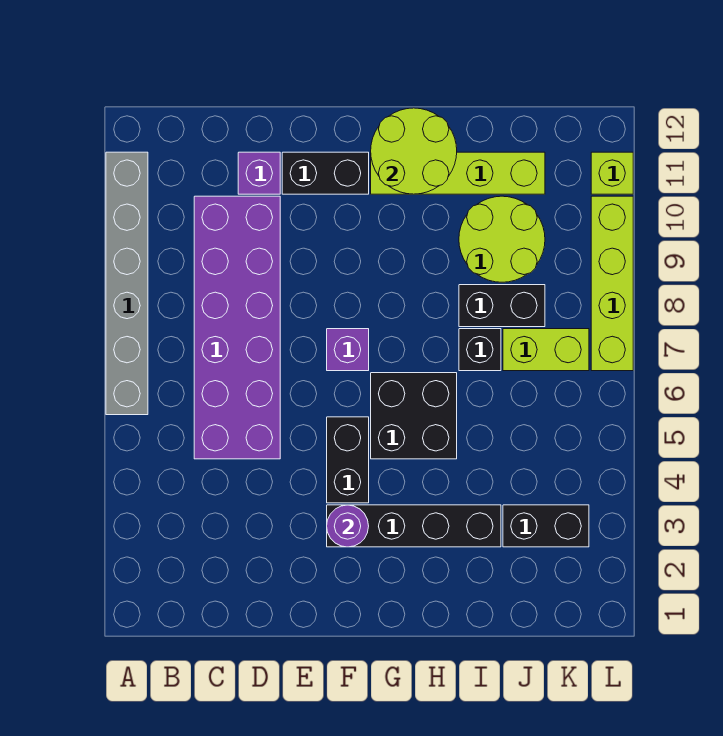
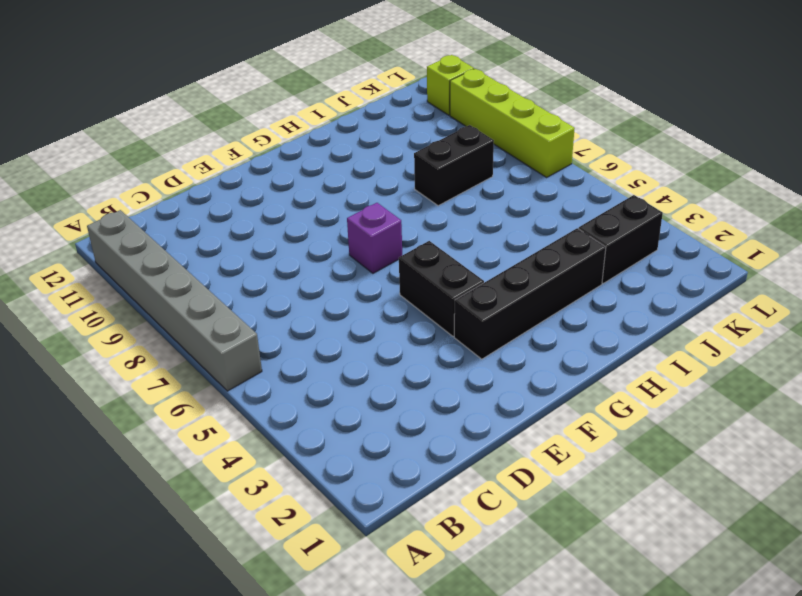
none -> purple 2x6 brick [194,196,280,459]
none -> purple 1x1 brick [238,152,280,194]
none -> black 1x2 brick [282,152,369,194]

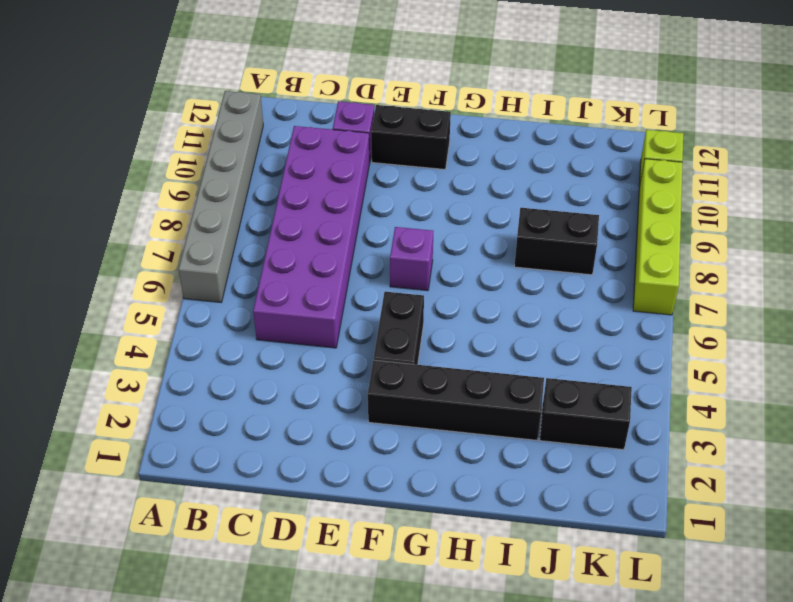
none -> black 2x2 brick [371,373,457,459]
none -> lime 1x4 brick [371,152,545,194]
none -> black 1x1 brick [459,329,501,371]

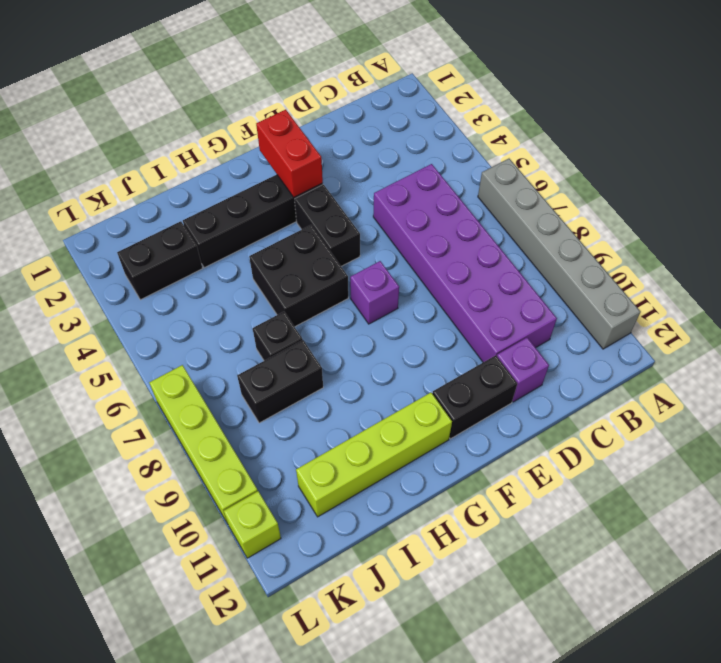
red 1x2 brick [256,110,323,197] -> purple 1x1 round brick [327,505,369,547]
none -> lime 2x2 round brick [459,196,545,282]
none -> lime 1x2 brick [503,329,589,371]
none -> lime 2x2 round brick [371,108,457,194]

